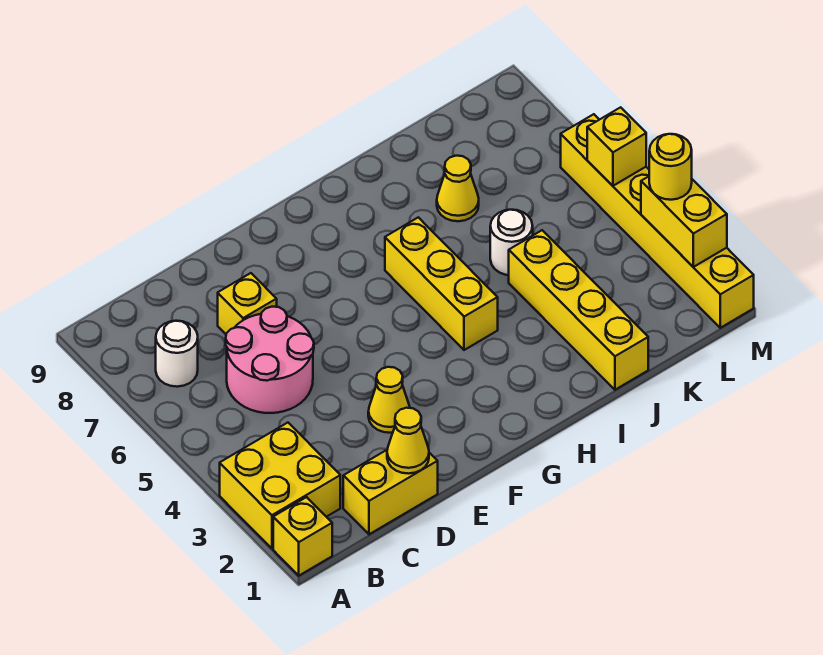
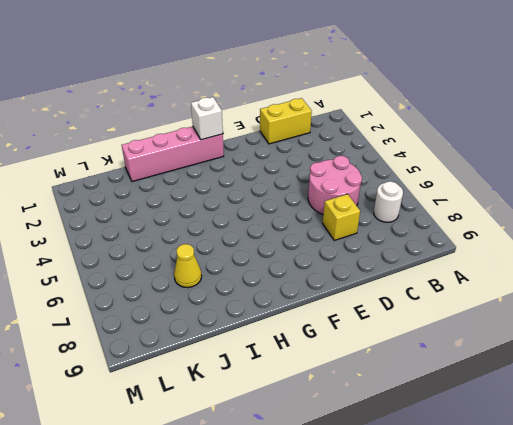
pink 1x4 brick [122,126,224,182] -> yellow 1x4 brick [509,230,648,390]
white 1x1 brick [191,97,223,140] -> none
none -> yellow 1x1 brick [273,497,332,576]
none -> yellow 2x2 brick [220,423,340,549]
none -> yellow 1x1 cone [368,367,410,433]

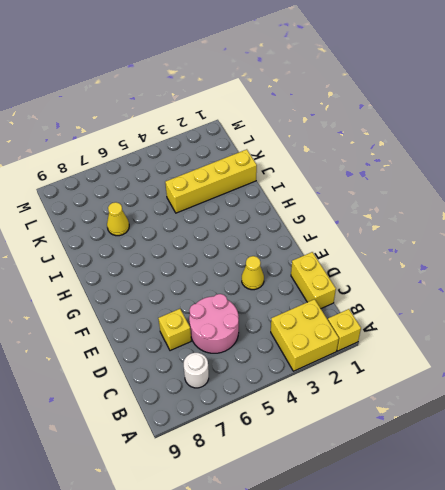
none -> yellow 1x3 brick [385,217,498,350]
none -> white 1x1 round brick [490,210,533,275]
none -> yellow 1x6 brick [561,114,754,328]

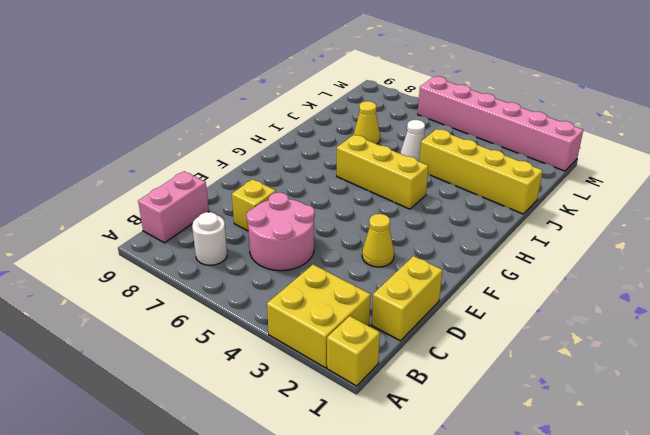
pink 1x2 brick [138,171,209,243] -> none
white 1x1 cone [400,120,425,161] -> white 1x1 round brick [490,210,533,275]
pink 1x6 brick [418,76,583,171] -> yellow 1x6 brick [561,114,754,328]
none -> yellow 1x1 cone [387,408,429,474]
none -> yellow 1x2 brick [641,176,727,267]
none -> yellow 1x1 brick [587,107,646,186]

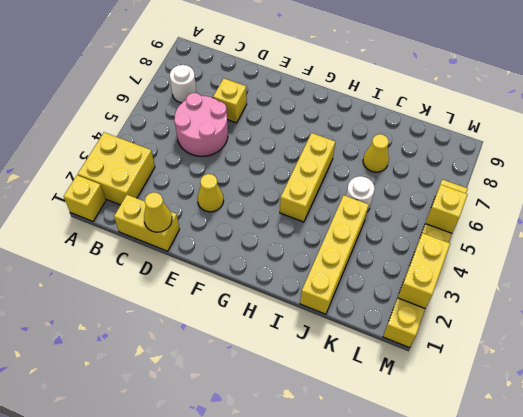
none -> yellow 1x1 round brick [649,134,692,200]

